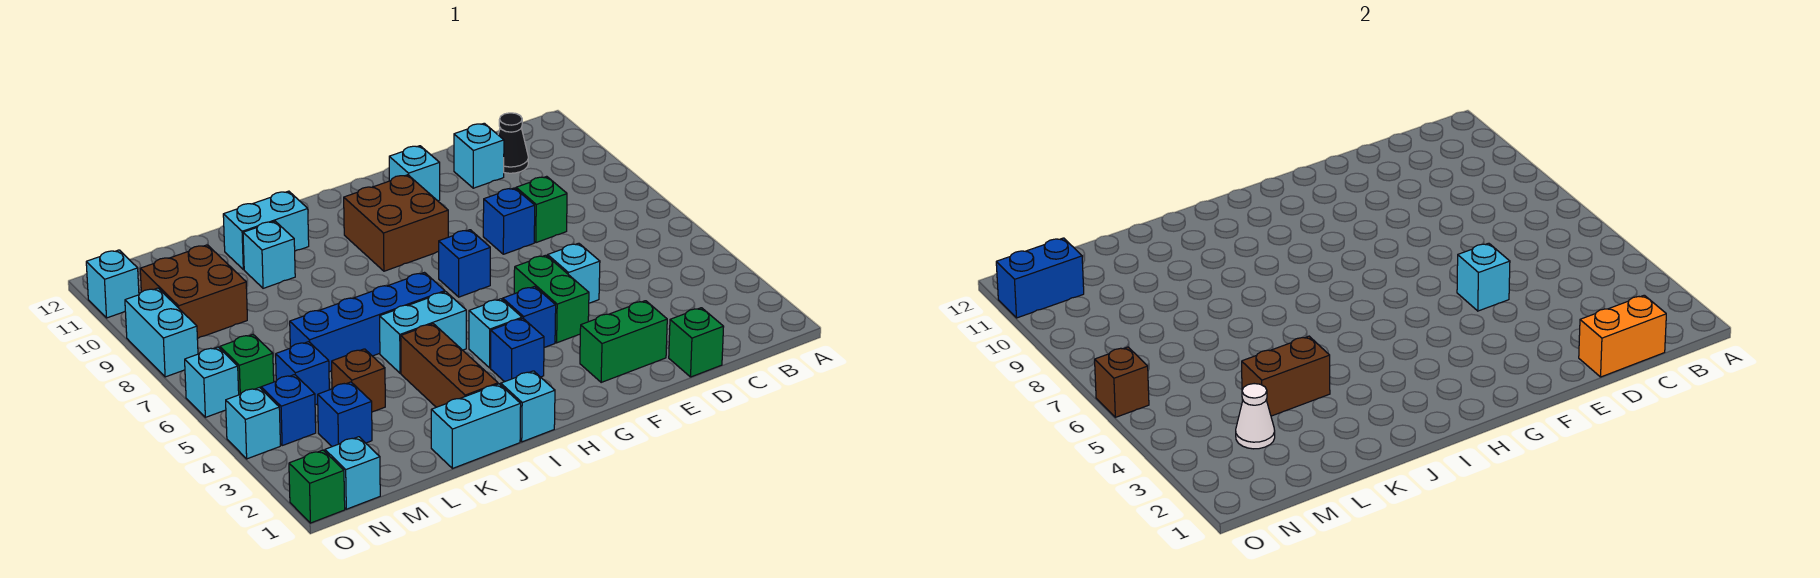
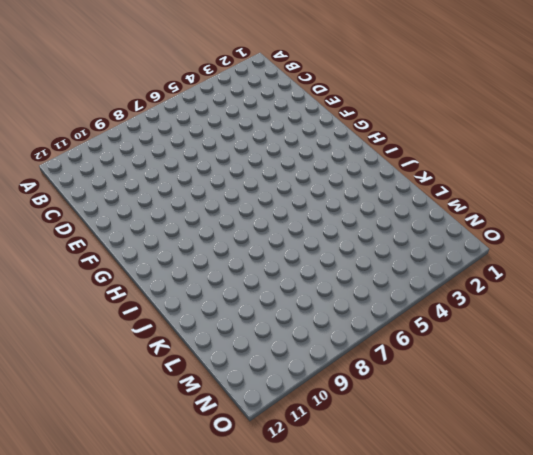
none -> black 1x1 cone [498,113,528,173]
none -> green 1x1 brick [669,308,724,377]
none -> green 1x1 brick [516,176,567,243]
none -> cyan 1x1 brick [454,123,504,188]

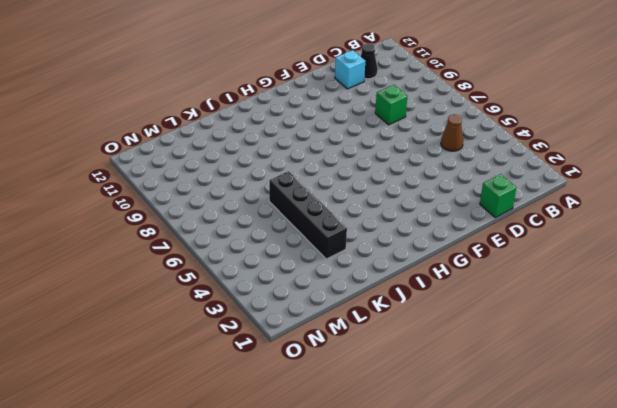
brown 1x1 cone [441,114,463,151] -> none
black 1x4 brick [269,171,347,259] -> blue 1x4 brick [290,273,445,372]
none -> green 1x2 brick [580,301,667,383]
none -> cyan 1x1 brick [548,243,600,303]
none -> blue 1x1 brick [483,188,535,254]
none -> green 1x2 brick [514,255,589,343]

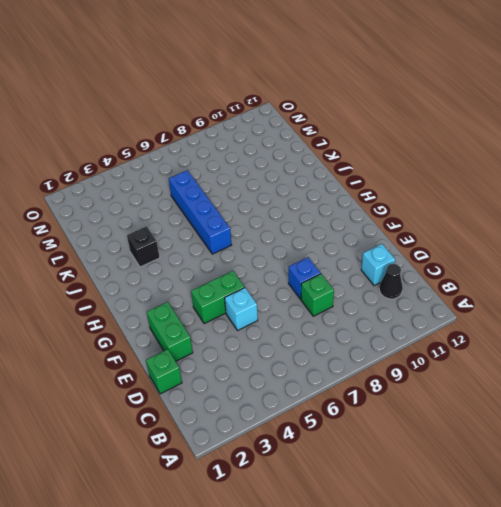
black 1x1 brick [127,226,160,267] -> brown 1x3 brick [401,324,498,407]
none -> cyan 1x1 brick [389,146,440,201]
none -> blue 1x1 brick [503,286,556,347]
none -> blue 1x1 brick [439,230,490,297]
none -> brown 2x2 brick [344,175,448,271]

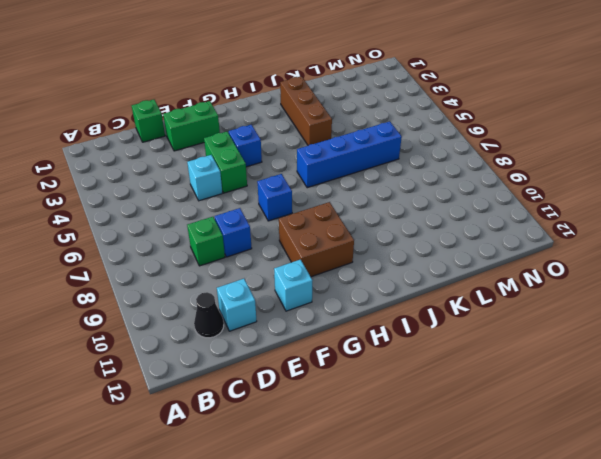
none -> blue 1x1 brick [491,318,544,382]
none -> cyan 1x1 brick [469,299,522,368]
none -> cyan 1x1 brick [501,371,555,442]
none -> cyan 1x2 brick [380,292,466,373]

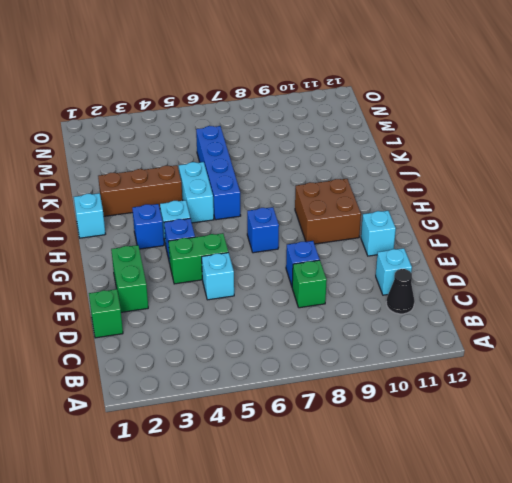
none -> cyan 1x2 brick [431,384,521,469]
none -> cyan 1x2 brick [223,191,309,270]
none -> cyan 1x1 brick [243,221,295,288]
none -> brown 1x1 brick [332,349,385,412]

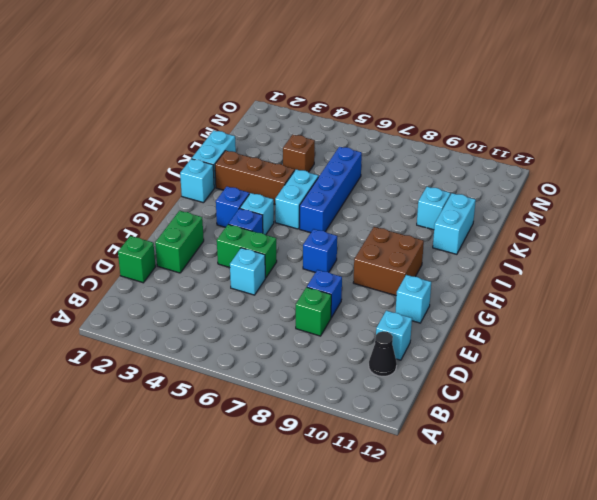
none -> blue 1x1 brick [318,382,372,447]
none -> blue 1x1 brick [276,342,329,405]
none -> brown 2x2 brick [140,245,247,338]
none -> cyan 1x1 brick [325,437,380,509]

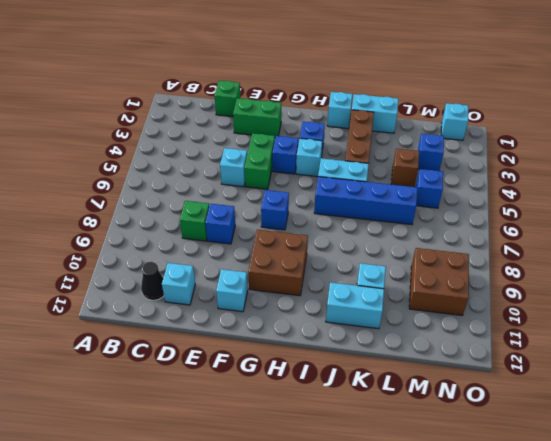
none -> blue 1x1 brick [261,375,316,446]
none -> green 1x1 brick [220,335,274,395]
none -> green 1x1 brick [289,450,345,523]
none -> cyan 1x1 brick [226,388,280,459]

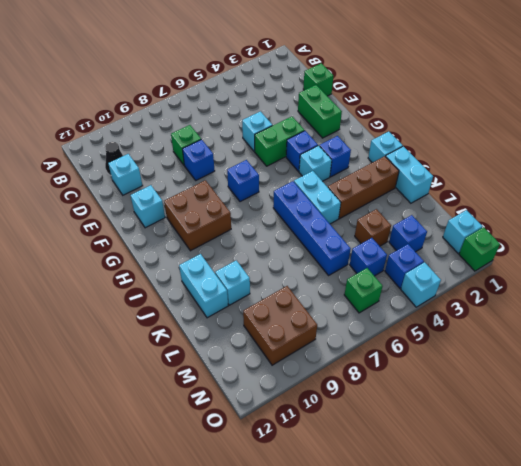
none -> cyan 1x1 brick [185,347,239,417]
none -> cyan 1x2 brick [125,288,198,377]
none -> cyan 1x1 brick [86,250,139,318]
none -> orange 1x2 brick [1579,295,1666,377]

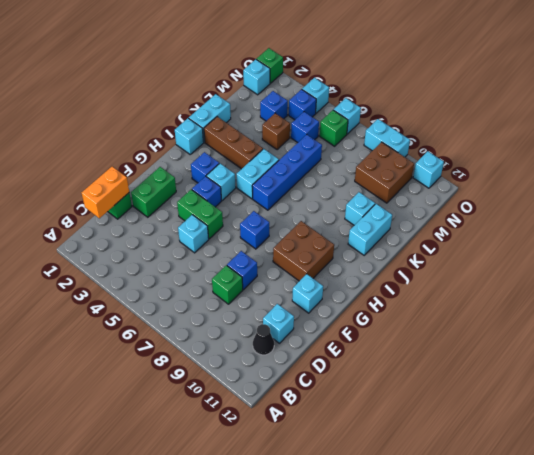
none -> cyan 1x1 brick [1457,243,1510,311]
none -> brown 1x2 brick [1242,336,1330,416]
none -> white 1x1 cone [1236,384,1275,449]
none -> blue 1x2 brick [996,238,1084,318]

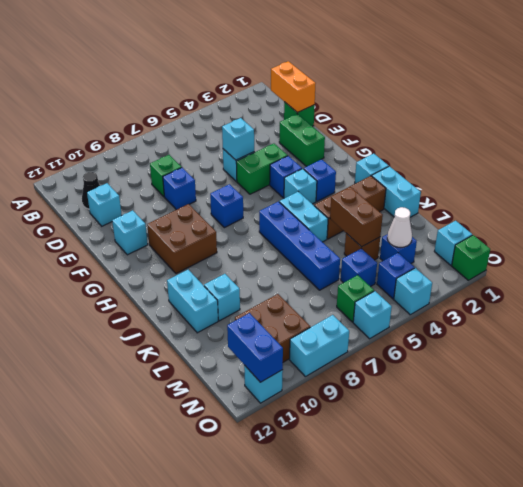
none -> brown 1x1 brick [1095,347,1149,417]

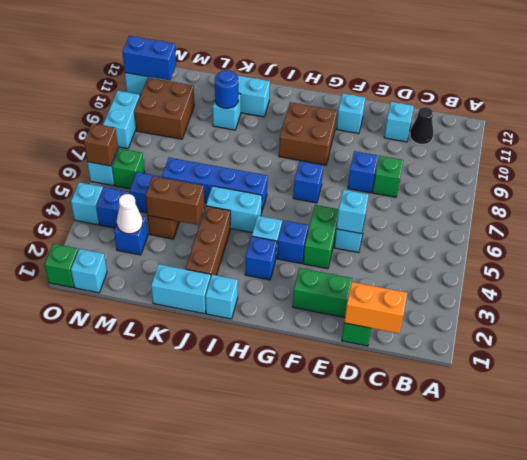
blue 1x1 round brick [215,70,238,108] -> none

